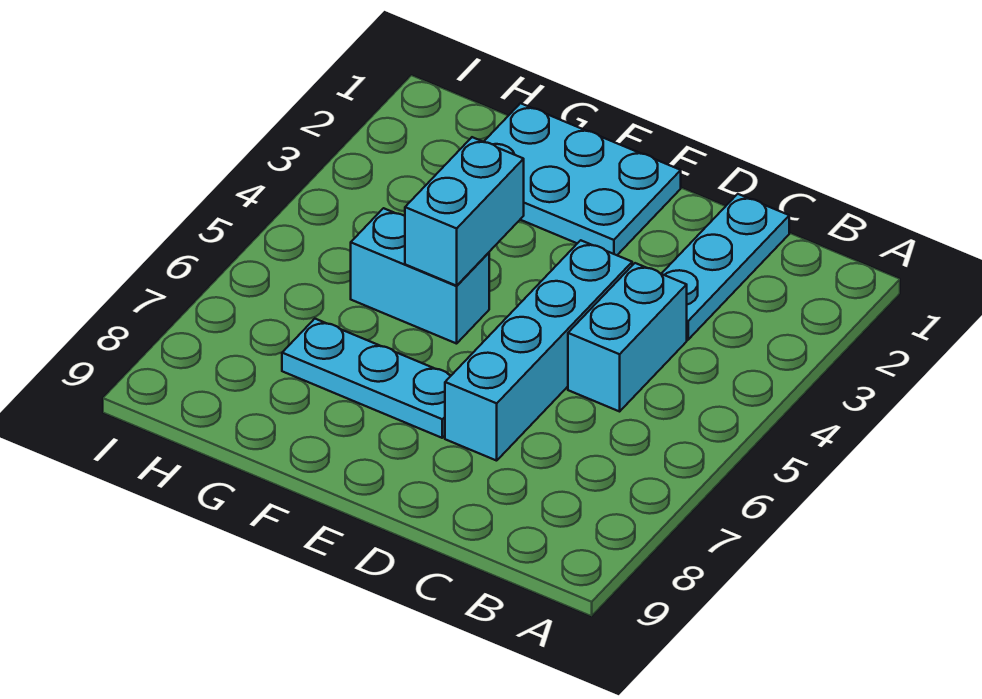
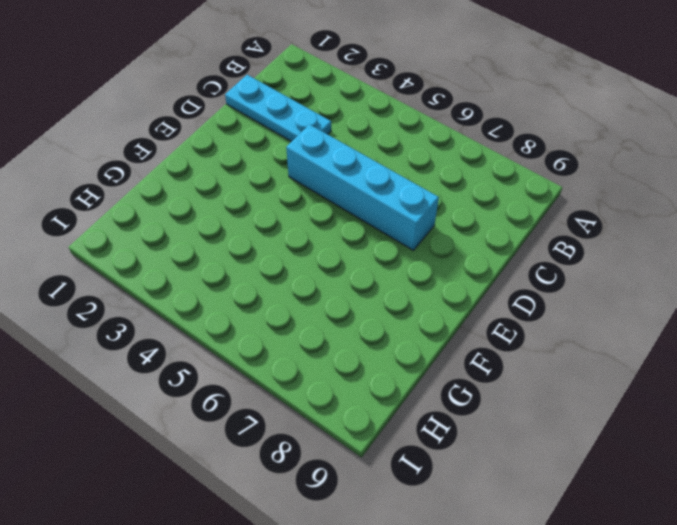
none -> cyan 1x2 brick [568,263,687,411]
none -> cyan 2x3 plate [484,103,681,255]

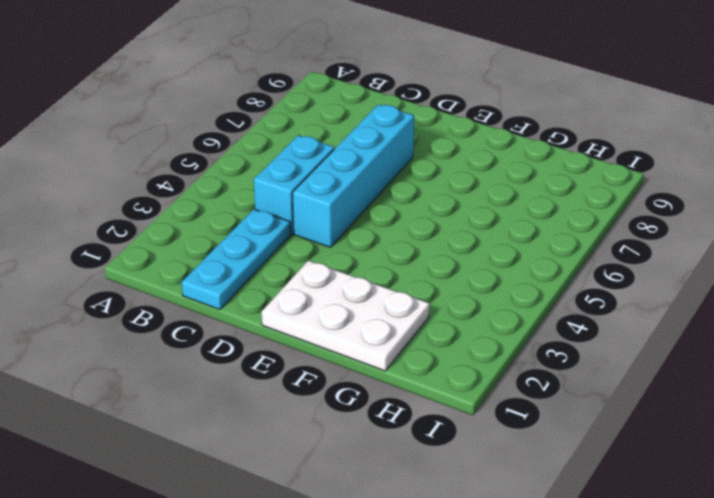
white 2x3 plate [262,260,429,371] -> cyan 2x3 plate [484,103,681,255]
none -> cyan 1x3 plate [282,319,451,438]
none -> cyan 1x2 brick [351,208,489,344]

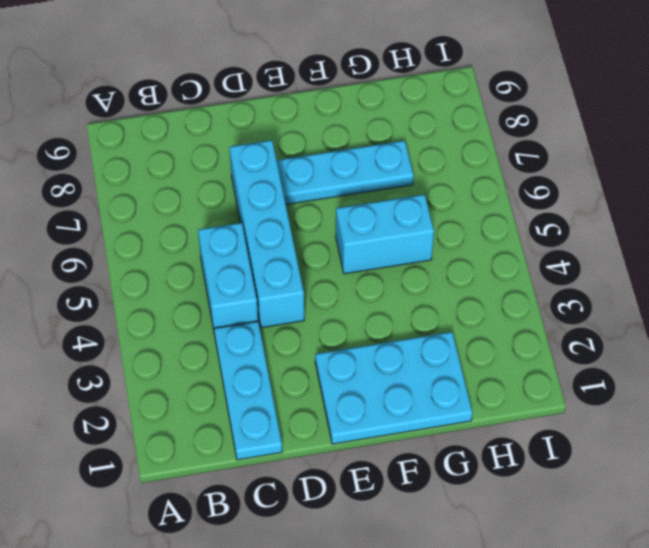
none -> cyan 1x2 brick [405,137,524,286]

